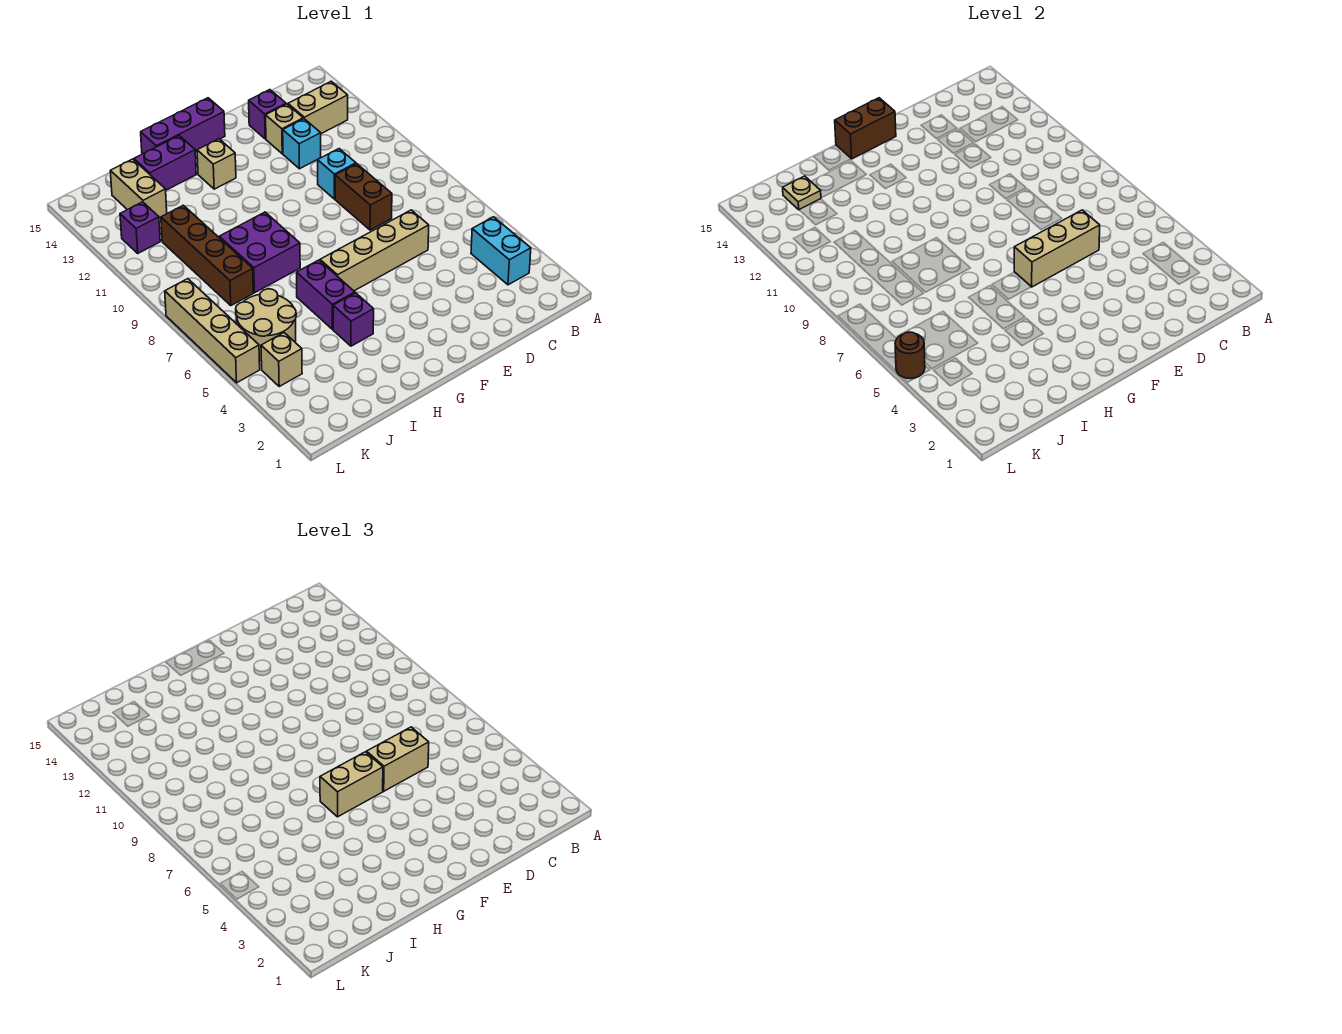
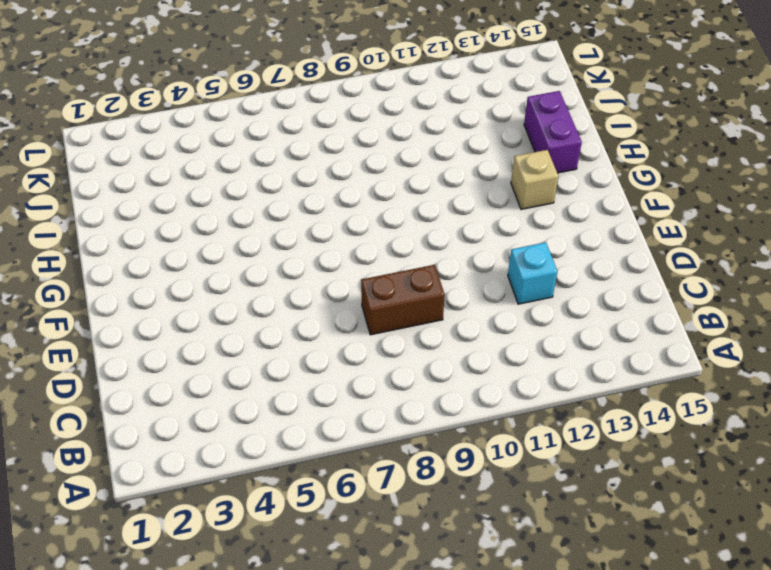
none -> cyan 1x2 brick [471,217,531,285]
none -> tan 1x2 brick [288,81,348,134]
none -> tan 1x4 brick [320,210,429,291]

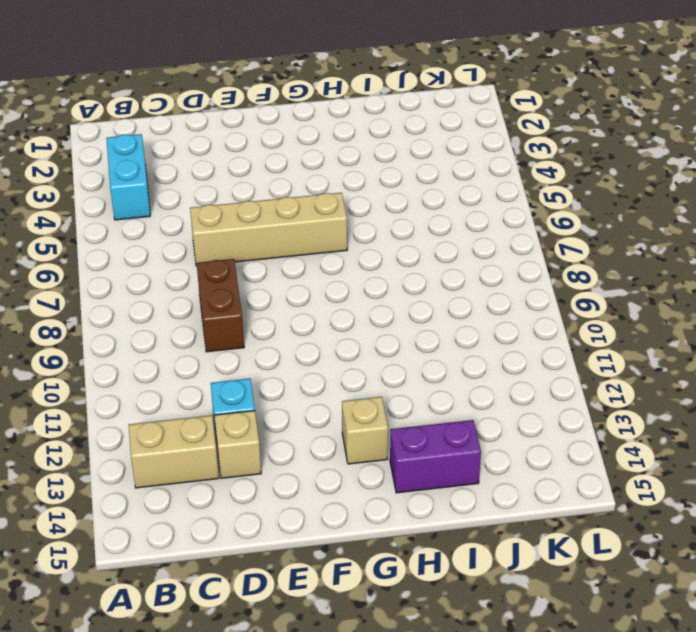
none -> cyan 1x1 brick [318,149,356,199]
none -> purple 1x1 brick [249,90,286,139]
none -> purple 1x3 brick [141,98,225,154]

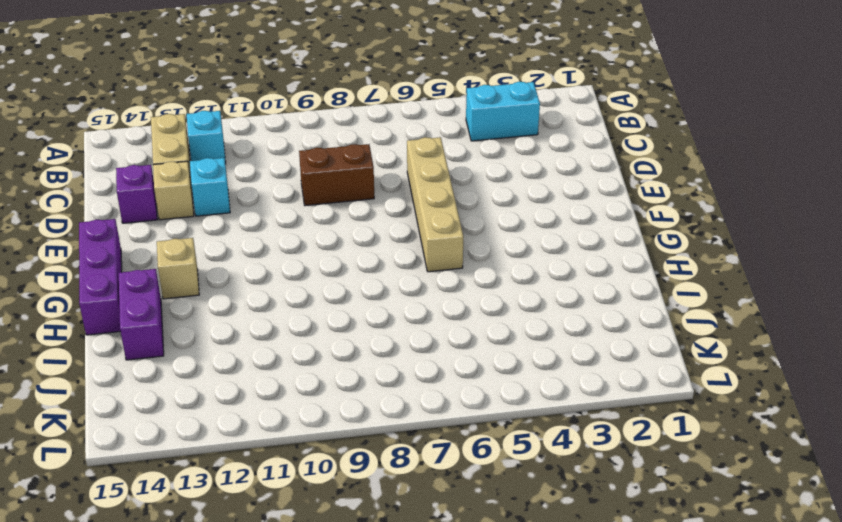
cyan 1x1 brick [187,111,226,164] -> cyan 1x1 brick moved to [318,149,356,199]
none -> purple 1x1 brick [333,293,374,346]
none -> purple 1x2 brick [297,260,355,329]
none -> purple 2x2 brick [219,212,300,293]

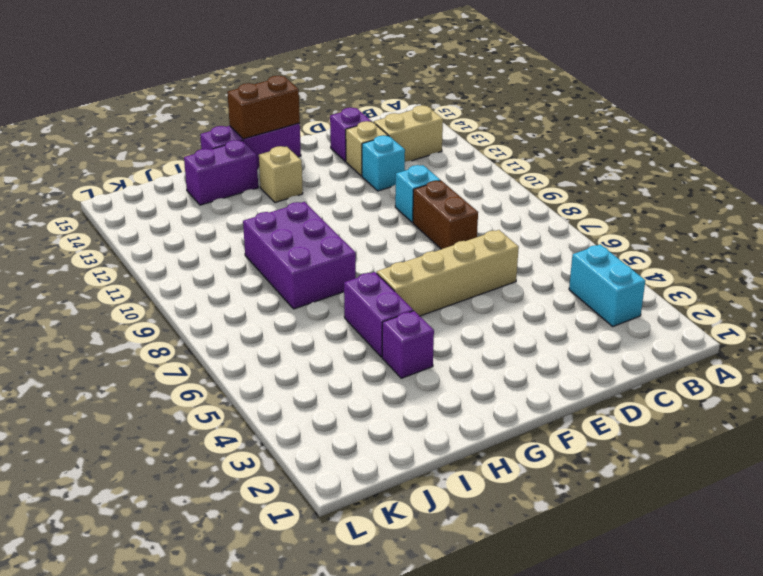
purple 2x3 brick [243,202,356,309] -> purple 2x2 brick [219,212,300,293]
none -> tan 2x2 round brick [236,289,296,360]
none -> brown 1x4 brick [161,205,253,305]
none -> tan 1x2 brick [110,159,167,218]

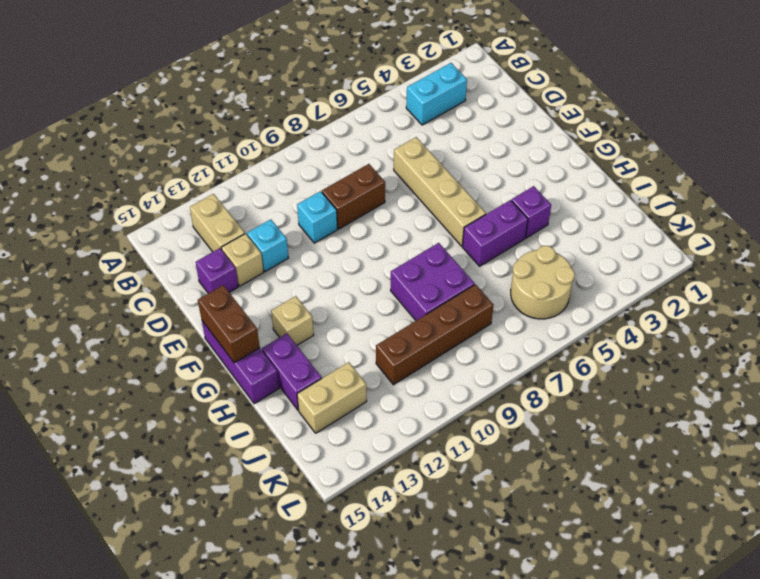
none -> tan 1x1 brick [261,333,302,386]
none -> purple 1x1 brick [120,202,160,253]
none -> tan 1x4 brick [165,279,260,383]

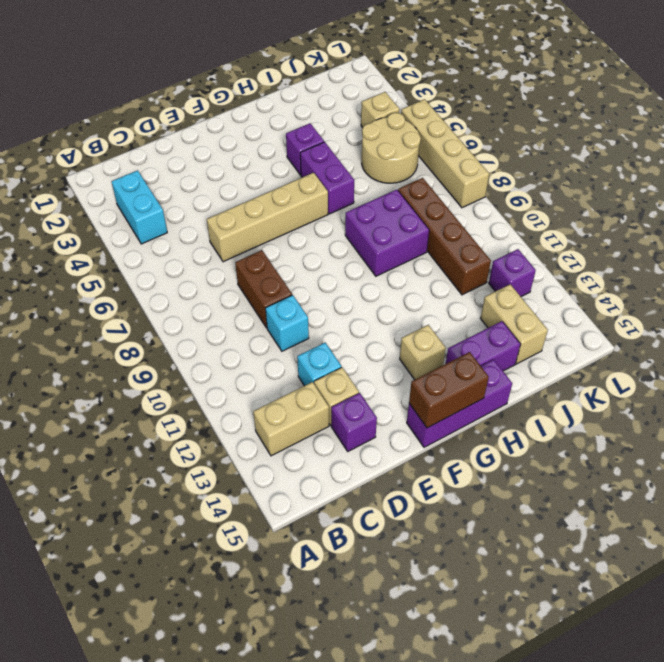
none -> tan 1x3 brick [1014,210,1100,287]
none -> tan 1x1 plate [783,176,821,210]
none -> brown 1x1 round brick [895,332,925,379]

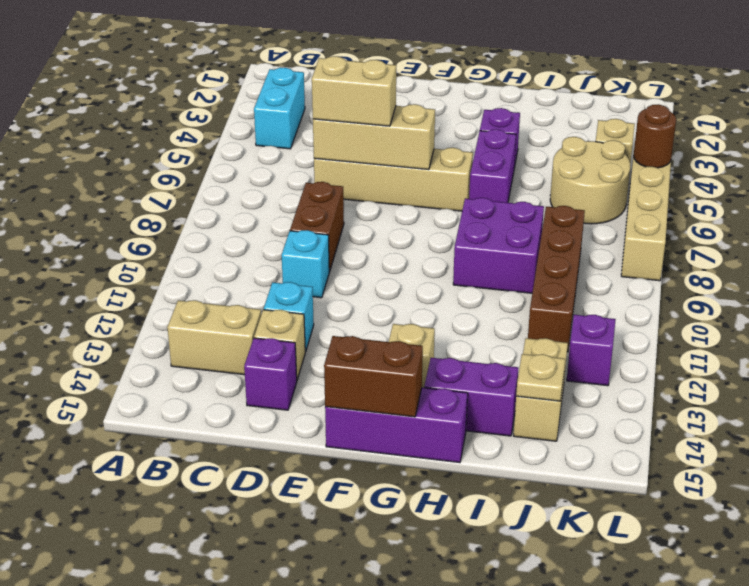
none -> tan 1x2 brick [320,752,383,817]

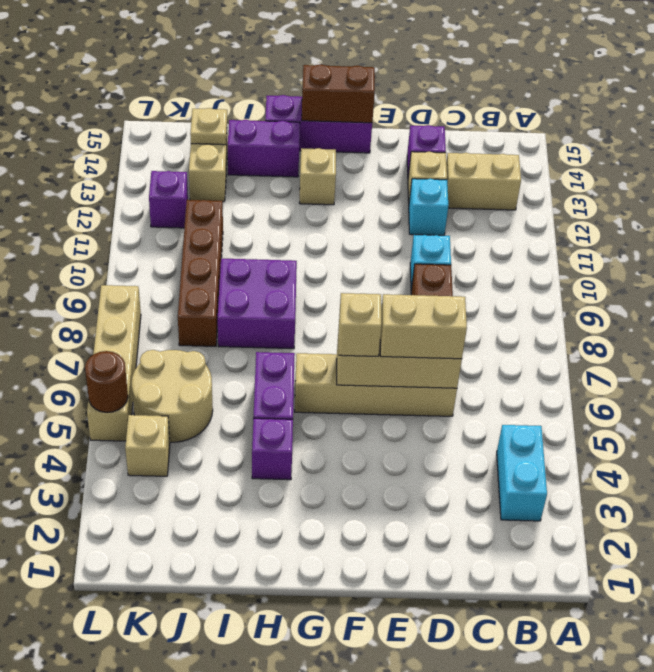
tan 1x1 brick [339,293,381,356] -> tan 1x2 brick [320,752,383,817]

